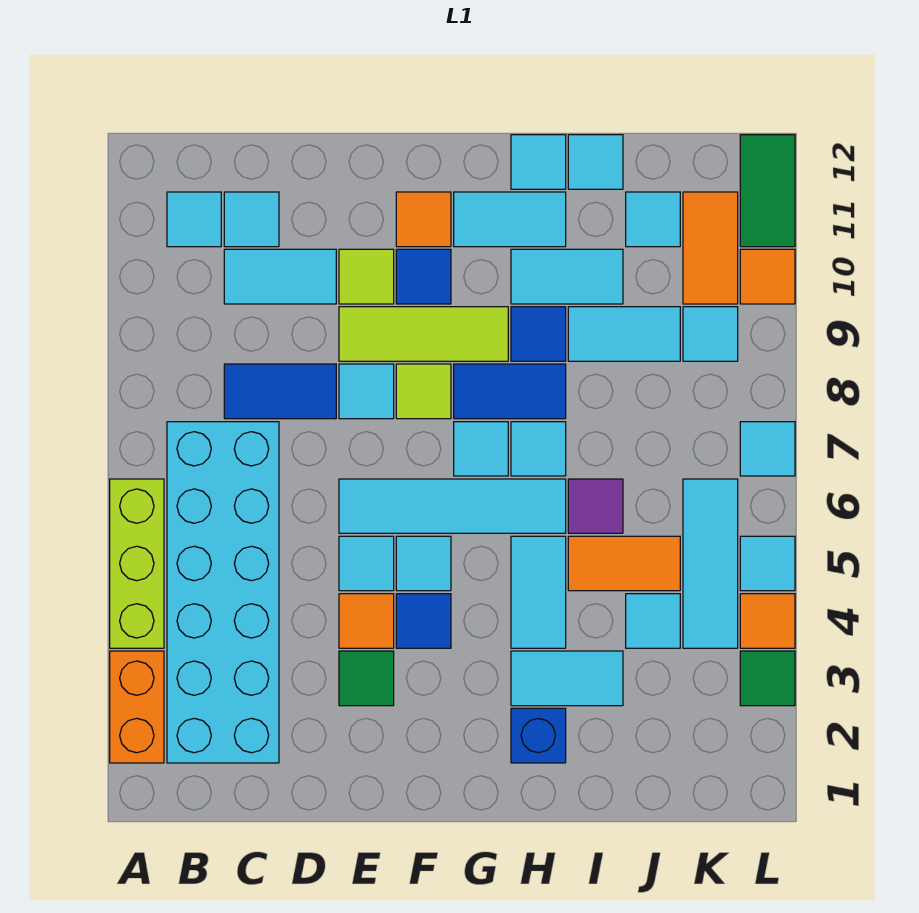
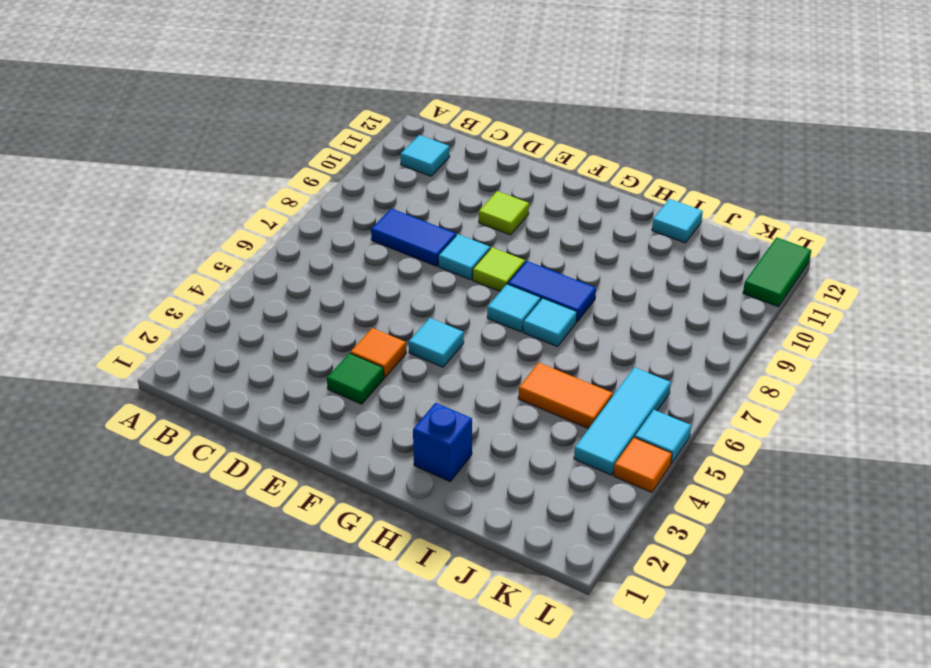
none -> orange 1x2 brick [110,651,164,763]
none -> lime 1x3 brick [110,479,164,648]
none -> cyan 2x6 brick [167,422,279,763]
none -> cyan 1x2 tile [224,249,336,304]

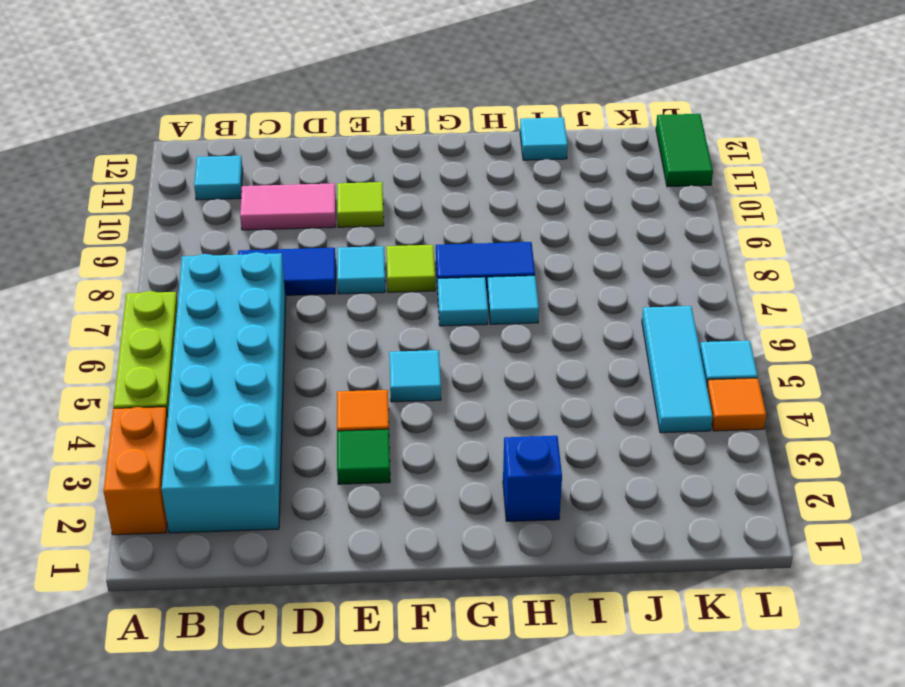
pink 1x2 tile [240,183,336,230] -> cyan 1x2 tile [224,249,336,304]
none -> cyan 1x1 tile [224,192,279,247]
none -> cyan 1x1 tile [339,536,394,591]
none -> cyan 1x4 tile [339,479,566,533]
none -> lime 1x3 tile [339,307,508,361]

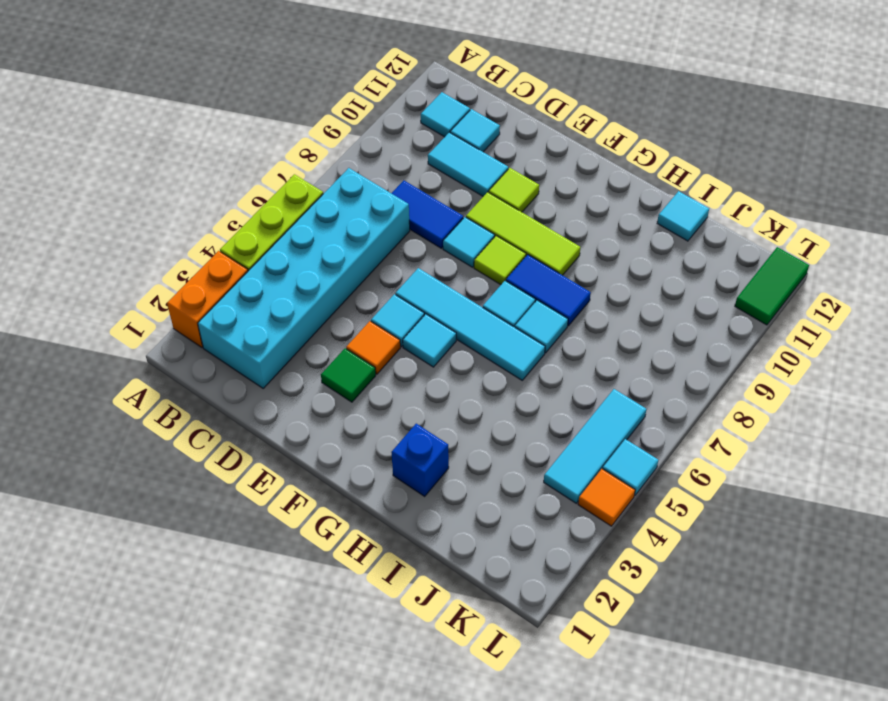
none -> blue 1x1 tile [396,594,451,648]
none -> blue 1x1 tile [396,249,451,304]
none -> orange 1x1 tile [396,192,451,247]
none -> cyan 1x2 tile [454,192,566,247]

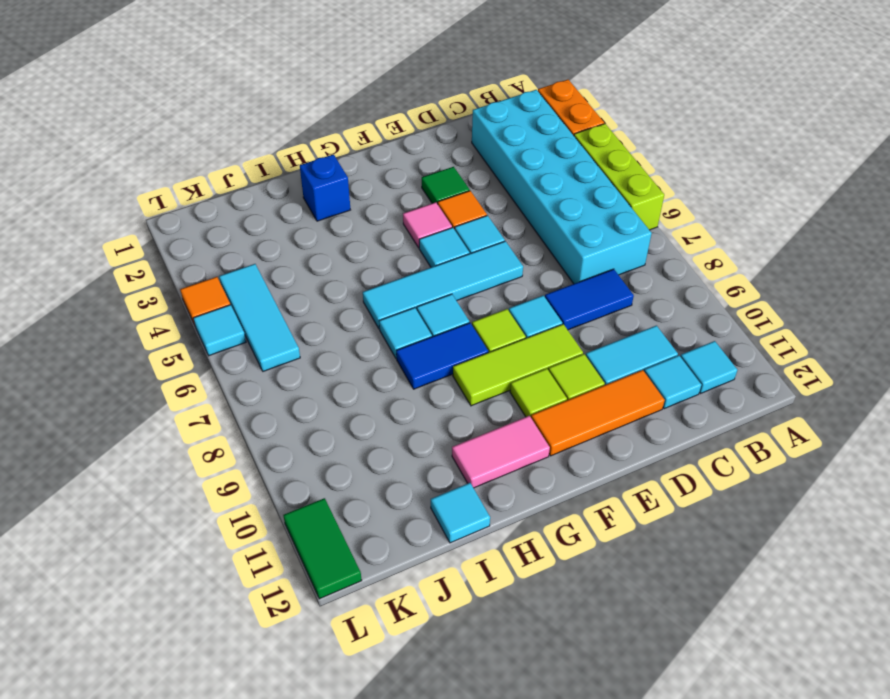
orange 1x3 tile [531,370,665,456] -> orange 1x1 tile [396,192,451,247]
pink 1x1 tile [403,202,452,248] -> blue 1x1 tile [396,594,451,648]
lime 1x1 tile [510,369,567,417] -> blue 1x1 tile [396,249,451,304]
pink 1x2 tile [452,416,550,488] -> cyan 1x2 tile [454,192,566,247]
none -> cyan 1x2 tile [511,651,623,706]
none -> cyan 1x2 tile [511,536,566,648]
none -> blue 1x1 tile [511,307,566,361]
none -> cyan 1x2 tile [511,249,623,304]

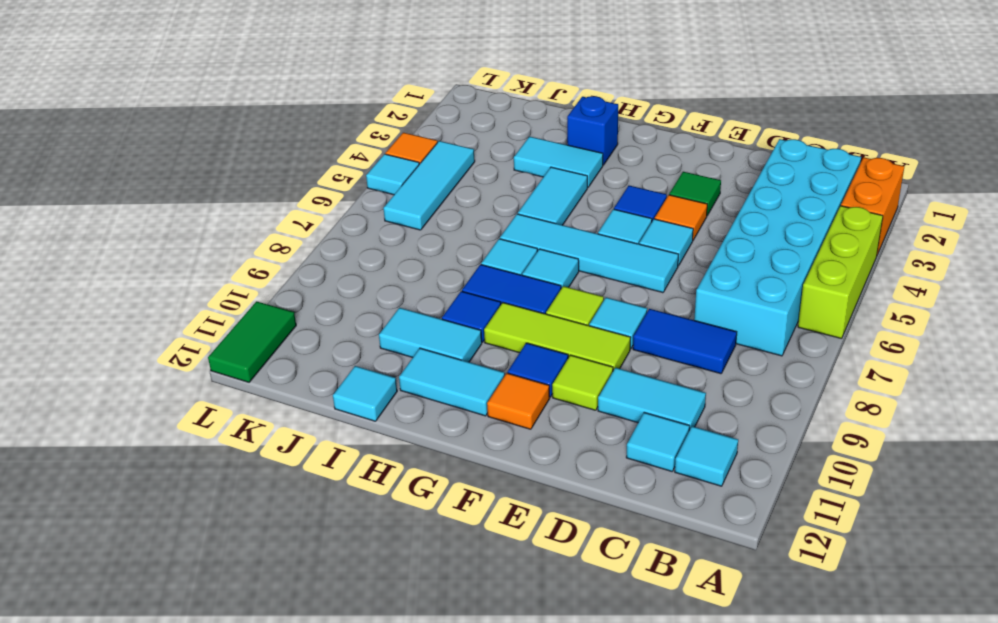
none -> cyan 1x1 tile [511,135,566,189]
none -> orange 1x2 tile [568,536,680,591]
none -> purple 1x1 tile [568,479,623,533]
none -> cyan 1x2 tile [568,307,680,361]

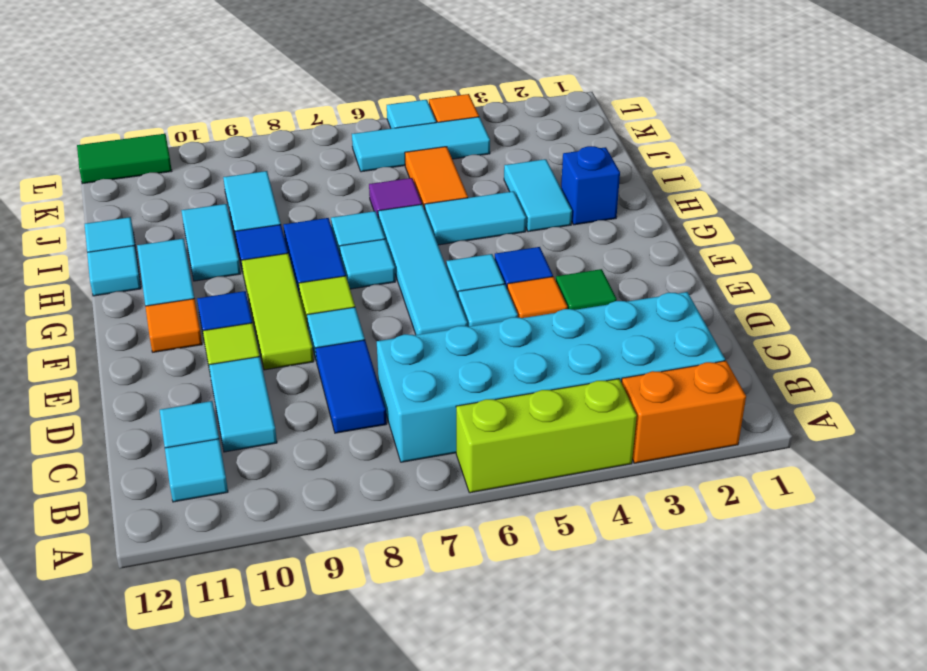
none -> cyan 1x1 tile [626,594,680,648]
none -> cyan 1x1 tile [626,192,680,247]
none -> cyan 1x1 tile [683,307,738,361]
none -> orange 1x2 tile [683,192,738,304]

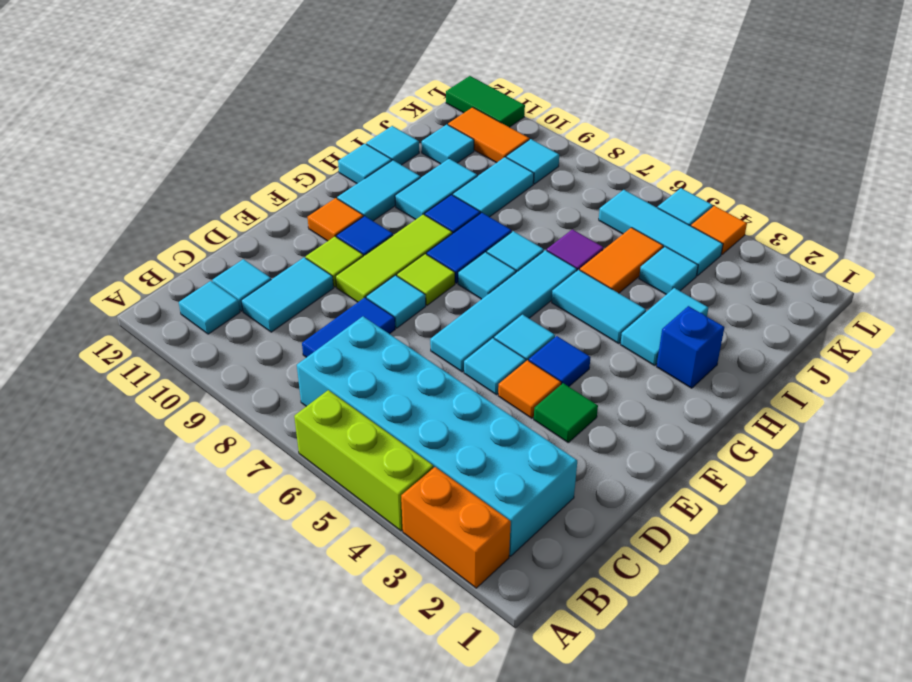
none -> green 1x1 tile [740,651,795,706]
none -> cyan 1x1 tile [740,422,795,476]
none -> orange 1x1 tile [740,249,795,304]

